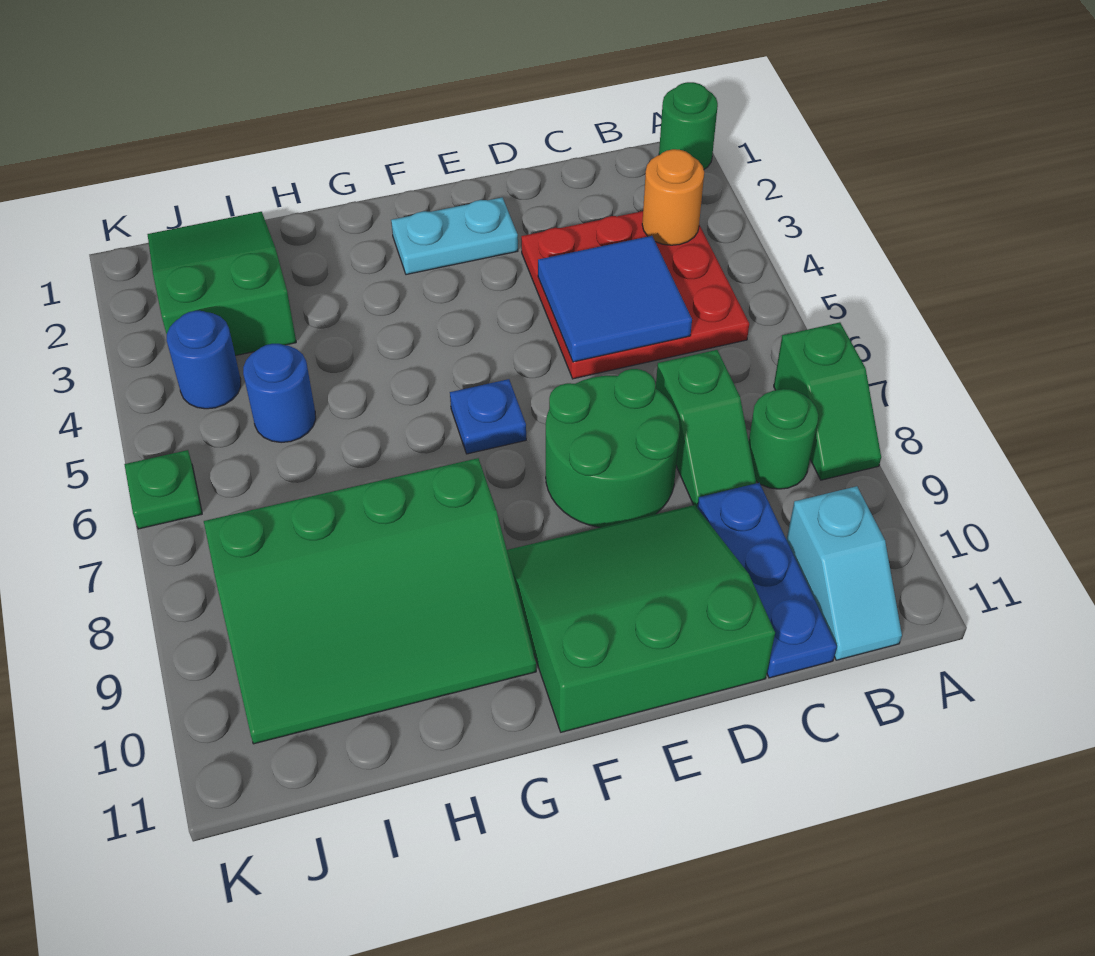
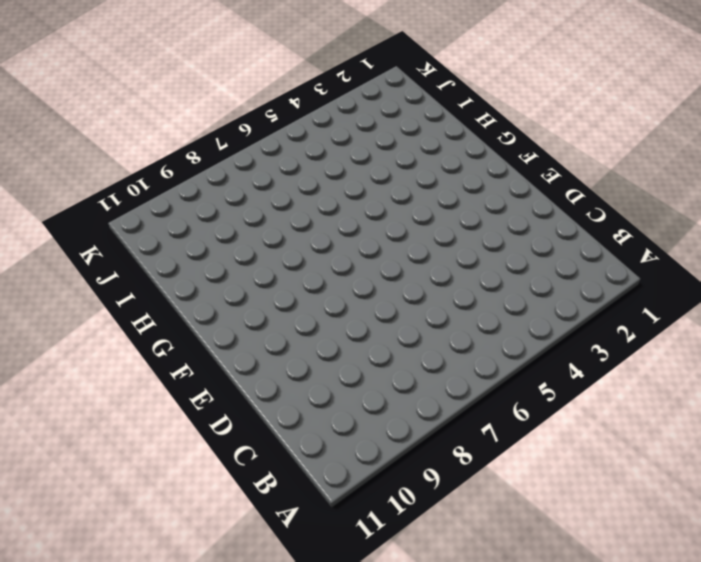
none -> green 1x1 round brick [659,82,718,169]
none -> green 1x2 slope [774,322,881,480]
none -> red 3x3 plate [521,211,749,379]

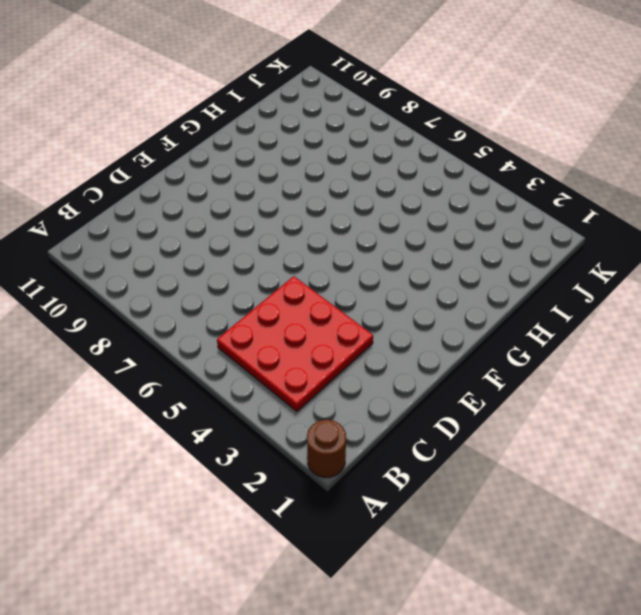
brown 1x1 round brick [307,420,346,478] -> green 1x1 round brick [659,82,718,169]
none -> green 1x2 slope [774,322,881,480]
none -> green 1x1 round brick [749,389,818,489]
none -> cyan 1x2 slope [787,486,902,660]

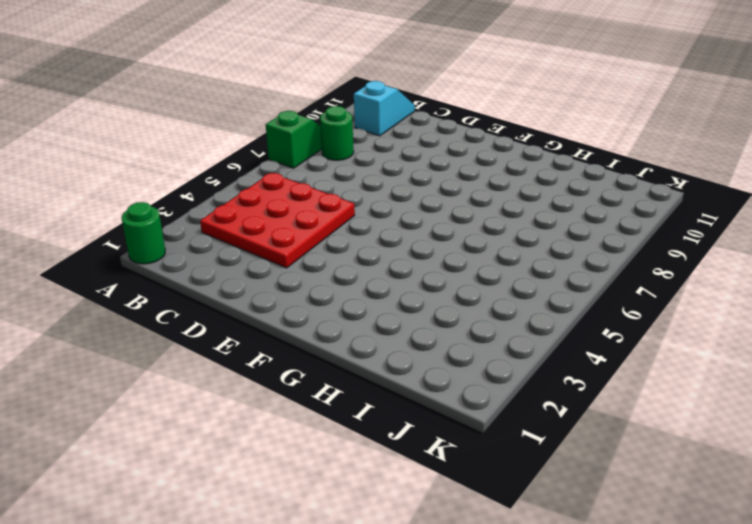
none -> green 1x2 slope [656,350,756,507]
none -> blue 1x3 plate [697,483,837,678]
none -> green 2x2 round brick [546,369,680,527]

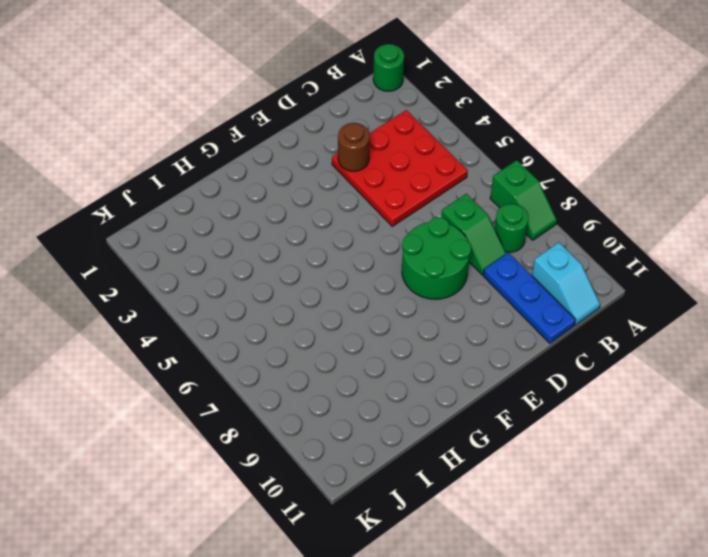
brown 1x1 round brick [338,123,370,171] -> none
none -> green 3x3 slope [507,505,775,732]
none -> cyan 1x2 plate [391,198,518,275]
none -> blue 1x1 plate [450,379,526,454]

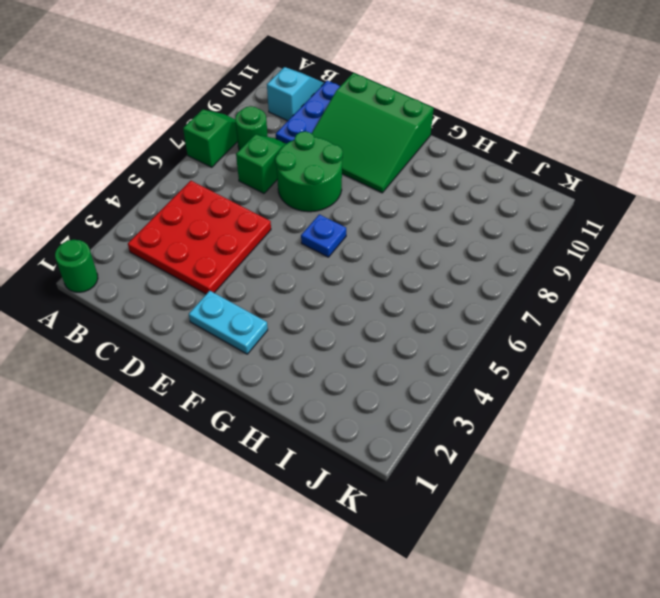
none -> green 3x4 slope [204,458,536,744]
none -> green 2x3 slope [147,212,296,356]
none -> blue 1x1 round brick [243,344,316,443]

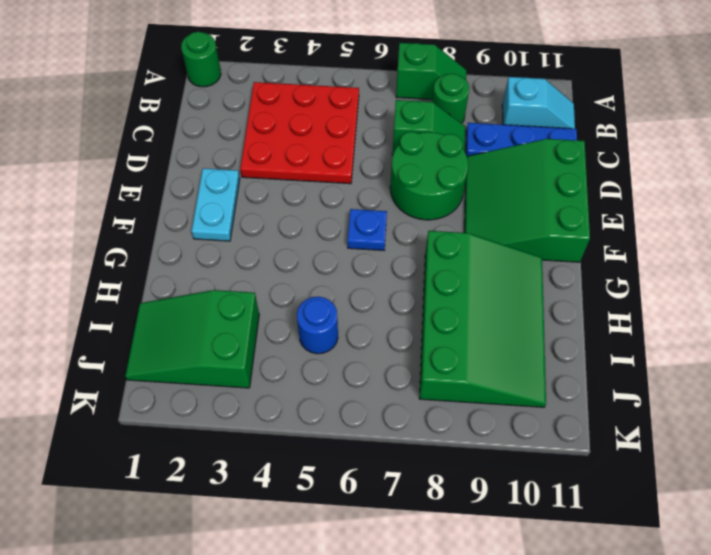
none -> blue 1x1 round brick [167,311,241,409]
none -> green 1x1 plate [124,450,202,529]
none -> orange 1x1 round brick [642,149,704,245]

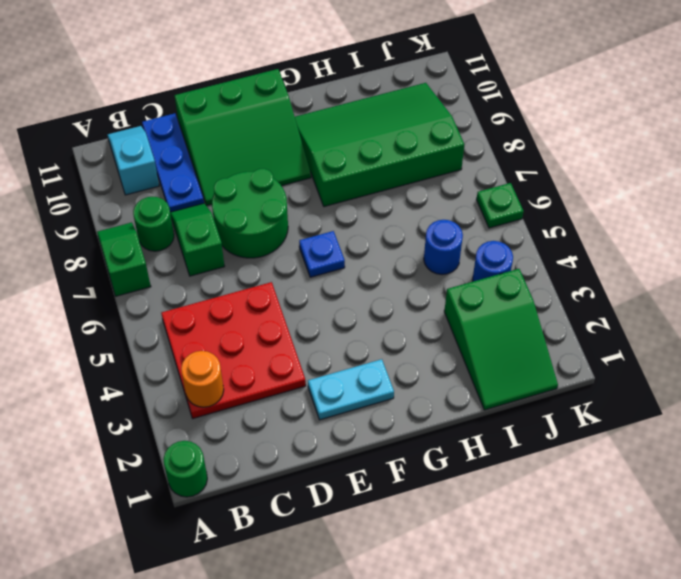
none -> blue 2x2 tile [538,236,692,362]

